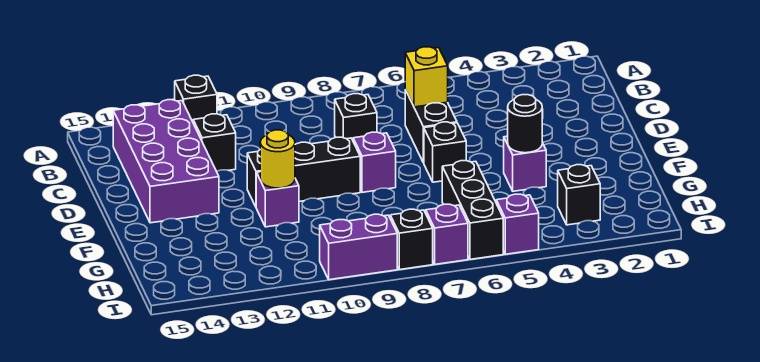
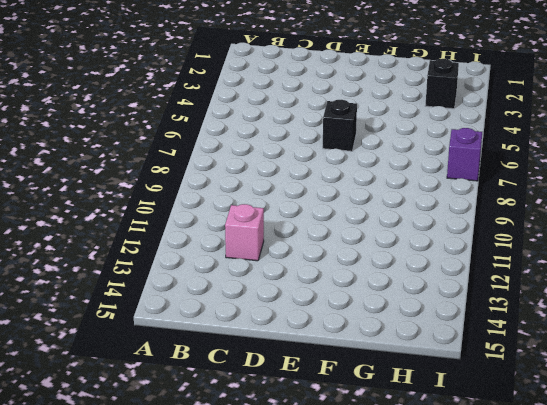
pink 1x1 brick [225,204,264,261] -> black 1x1 brick [193,114,236,171]
none -> black 1x1 brick [175,75,217,122]
none -> purple 2x4 brick [113,100,219,223]
none -> black 1x2 brick [405,90,457,163]

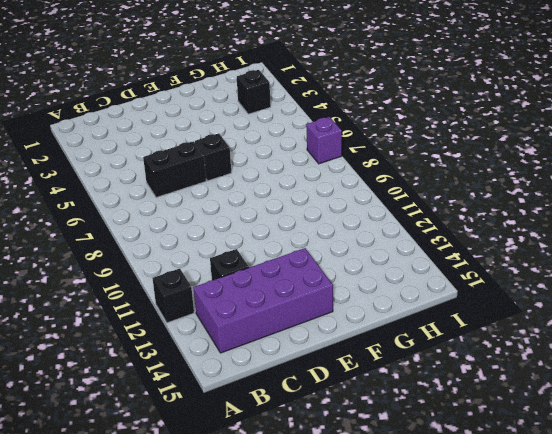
none -> black 1x1 brick [335,94,377,140]
none -> purple 1x1 brick [353,132,396,192]
none -> black 1x3 brick [247,137,360,207]

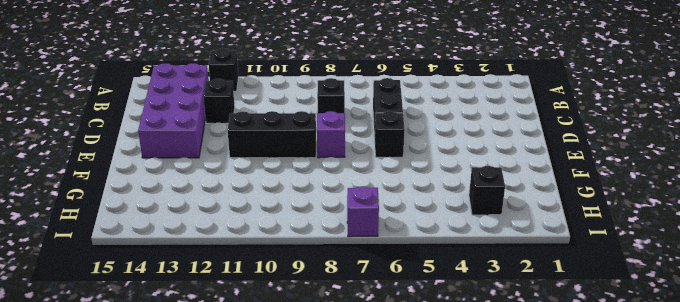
none -> purple 1x1 brick [504,136,546,191]
none -> purple 1x1 brick [256,172,299,227]
none -> black 1x3 brick [442,161,503,259]

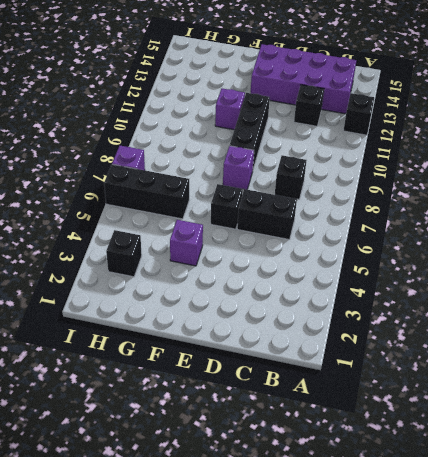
none -> purple 1x1 brick [496,194,539,254]
none -> black 1x1 brick [390,209,433,270]
none -> purple 1x2 brick [320,214,397,280]

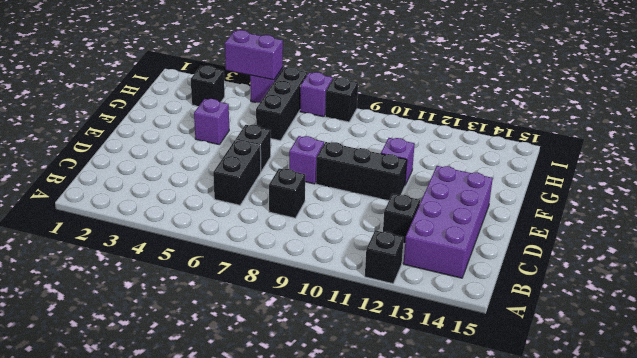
purple 1x2 brick [225,30,283,80] -> purple 1x2 brick moved to [320,214,397,280]
none -> yellow 1x1 brick [405,47,448,107]
none -> black 1x1 round brick [508,95,542,153]
none -> yellow 1x1 round brick [260,130,295,188]

